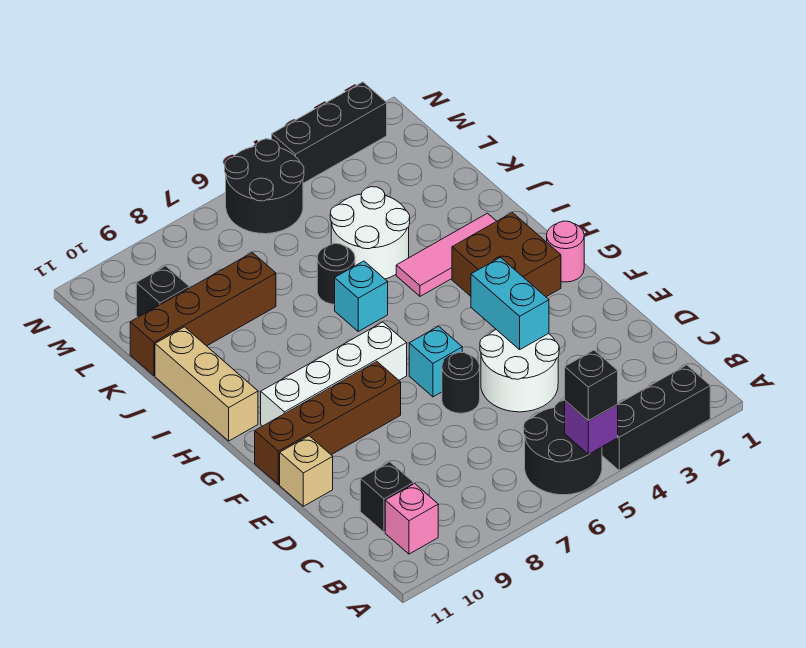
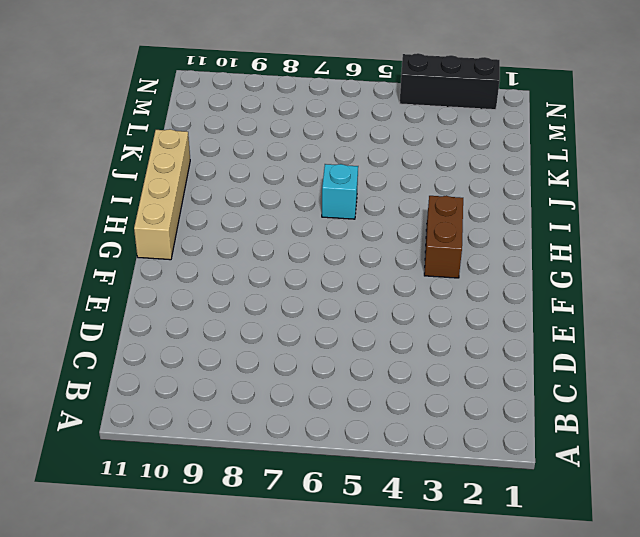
brown 1x2 brick [424,196,463,278] -> brown 2x2 brick [452,213,561,297]
tan 1x4 brick [134,129,190,260] -> tan 1x3 brick [155,327,258,441]
none -> black 1x3 brick [602,365,710,470]
none -> black 2x2 round brick [524,400,602,495]
none -> pink 1x1 brick [385,484,438,554]

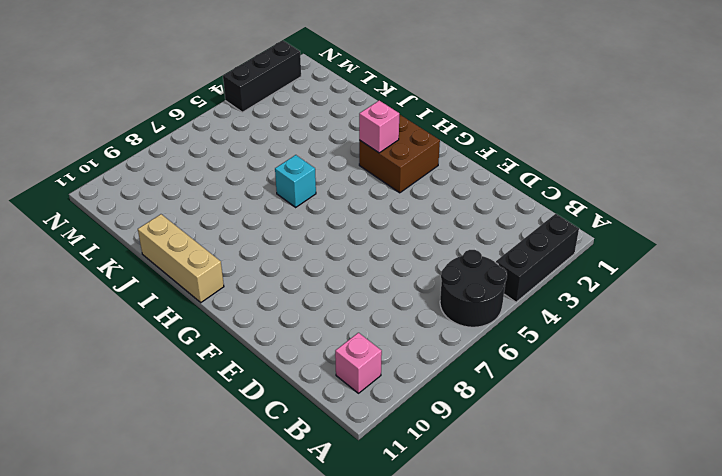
pink 1x1 brick [359,101,399,153] -> none
none -> black 1x1 brick [360,462,414,532]
none -> white 2x2 round brick [480,330,559,412]
none -> black 1x1 round brick [442,352,480,413]

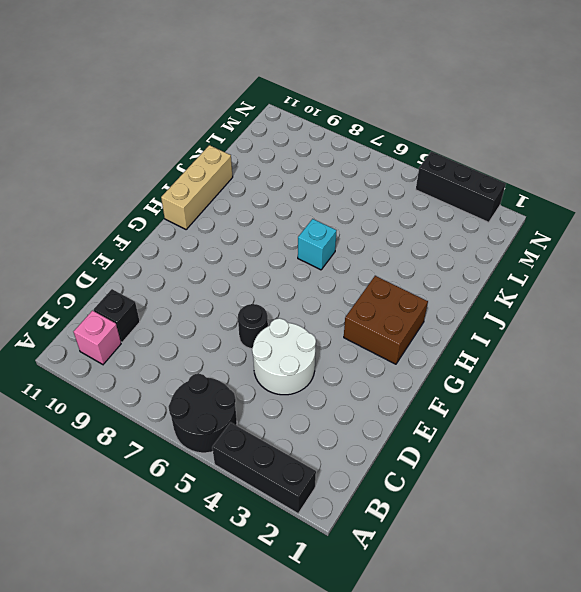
none -> tan 1x1 brick [280,436,333,506]
none -> cyan 1x1 brick [409,326,462,397]
none -> brown 1x4 brick [255,361,401,485]

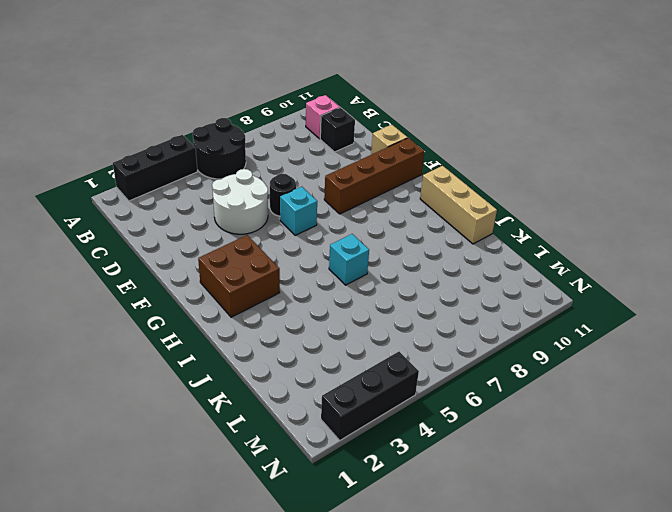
none -> pink 1x1 round brick [547,221,584,282]
none -> white 1x4 brick [261,322,407,426]
none -> pink 1x3 tile [396,213,497,296]

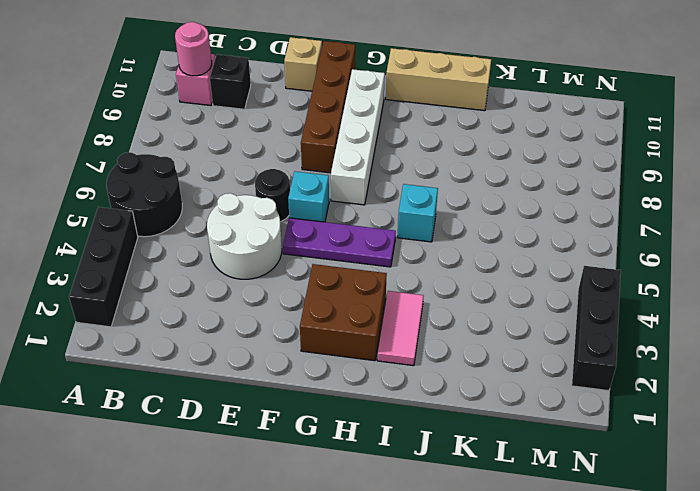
pink 1x1 round brick [175,22,212,76] -> pink 1x1 round brick moved to [547,221,584,282]
purple 1x3 plate [283,218,396,267] -> none
pink 1x2 tile [377,291,424,366] -> pink 1x3 tile [396,213,497,296]
none -> white 2x2 round brick [330,187,410,279]
none -> black 1x1 round brick [317,244,355,304]
none -> brown 1x4 brick [130,253,276,376]

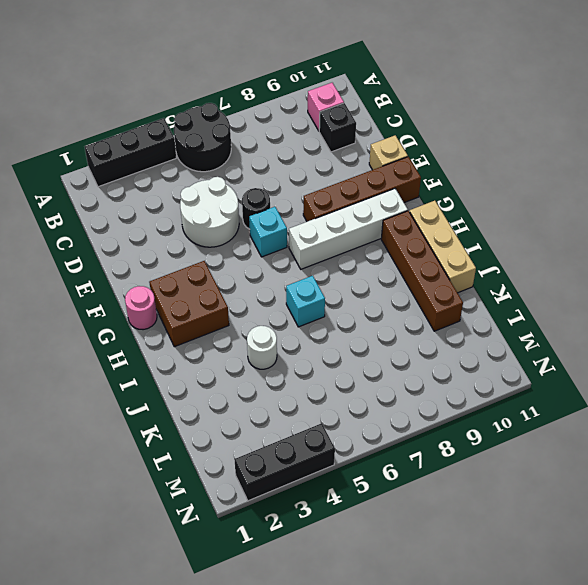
brown 1x4 brick [381,211,463,331] -> brown 1x4 brick turned to [130,253,276,376]
white 1x1 round brick [247,326,277,369] -> white 2x2 round brick [330,187,410,279]
none -> pink 1x3 tile [396,213,497,296]
none -> black 1x1 round brick [317,244,355,304]
none -> black 1x1 brick [136,266,189,317]

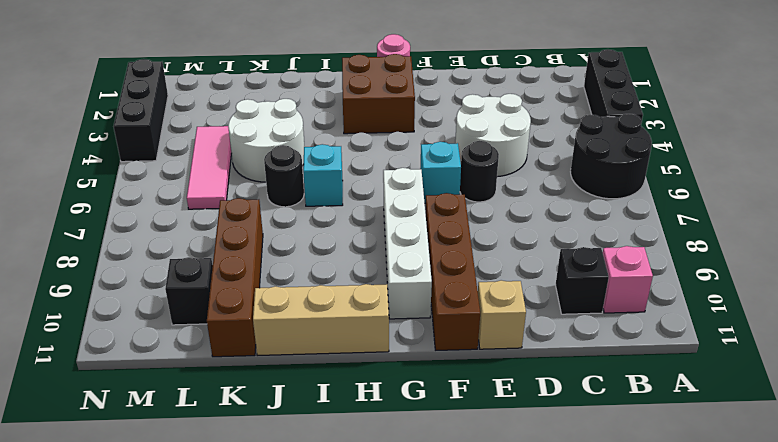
pink 1x3 tile [187,126,232,209] -> pink 1x3 tile moved to [396,213,497,296]
none -> black 2x2 round brick [225,139,304,234]
none -> purple 1x1 brick [565,401,618,454]
none -> cyan 1x2 brick [471,257,549,349]

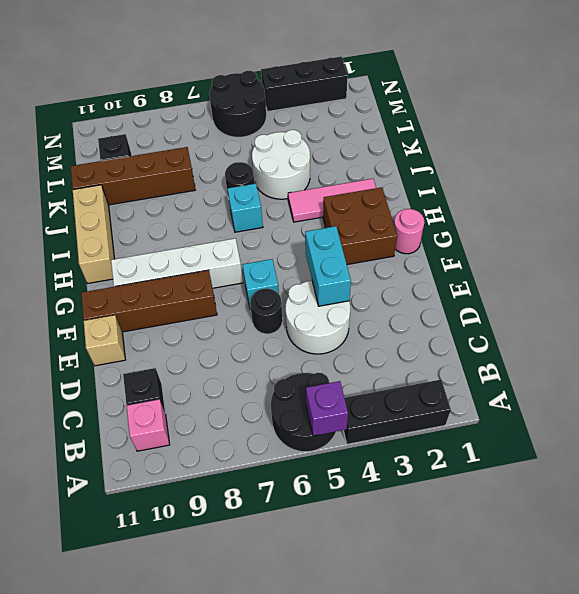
none -> black 1x1 brick [565,350,618,421]

